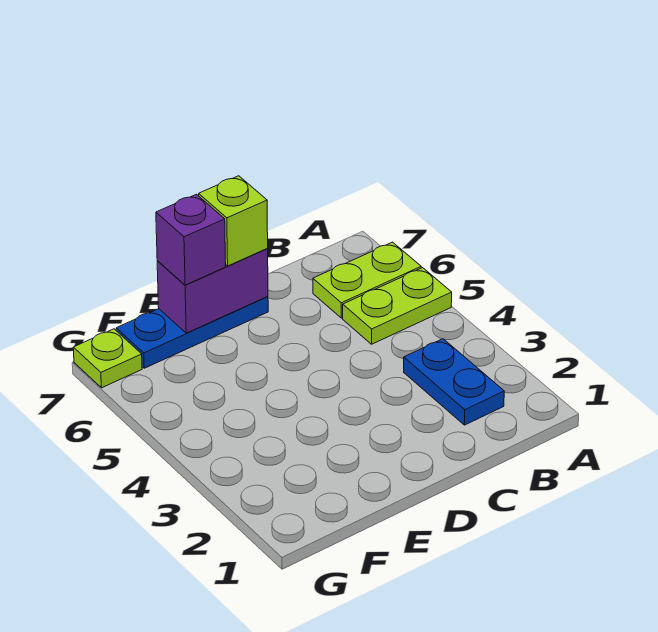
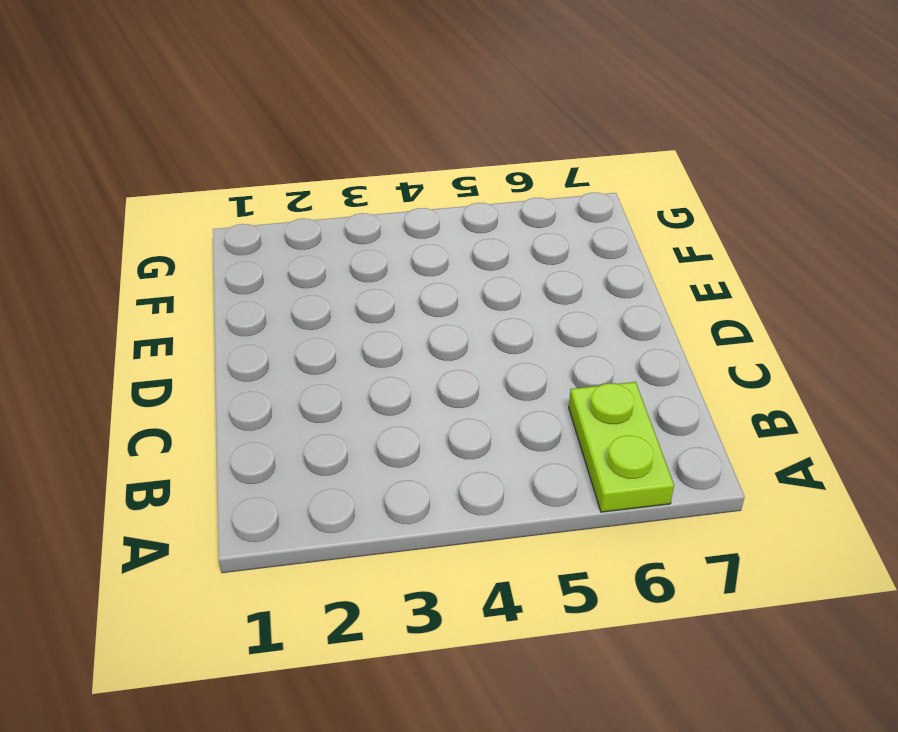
none -> lime 1x2 plate [343,268,452,344]
none -> blue 1x2 plate [404,339,504,425]

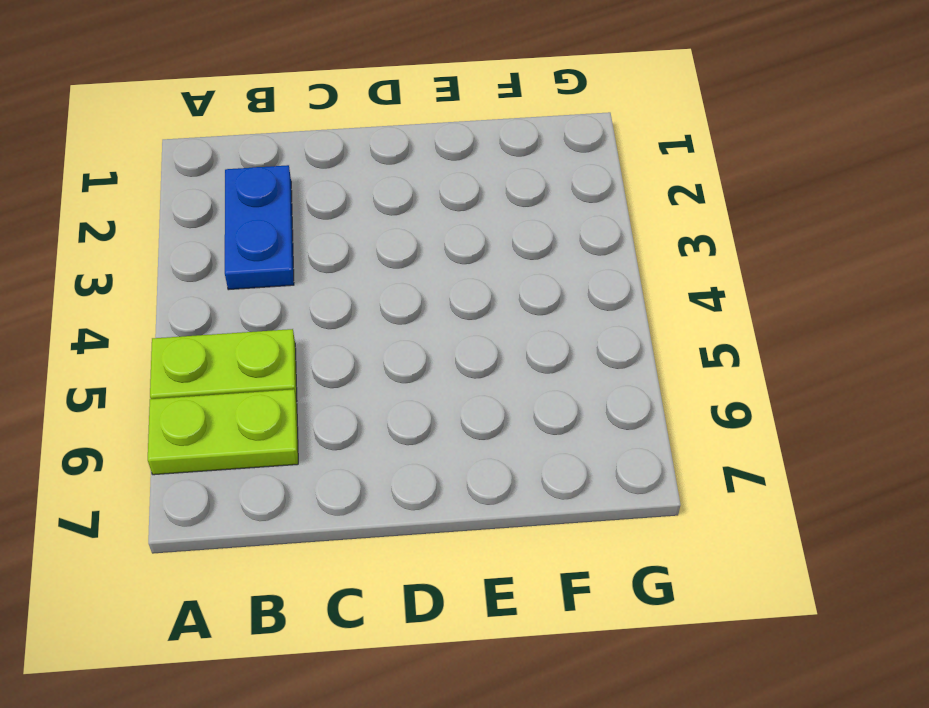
none -> blue 1x3 plate [116,296,268,368]
none -> lime 1x1 plate [73,329,142,388]

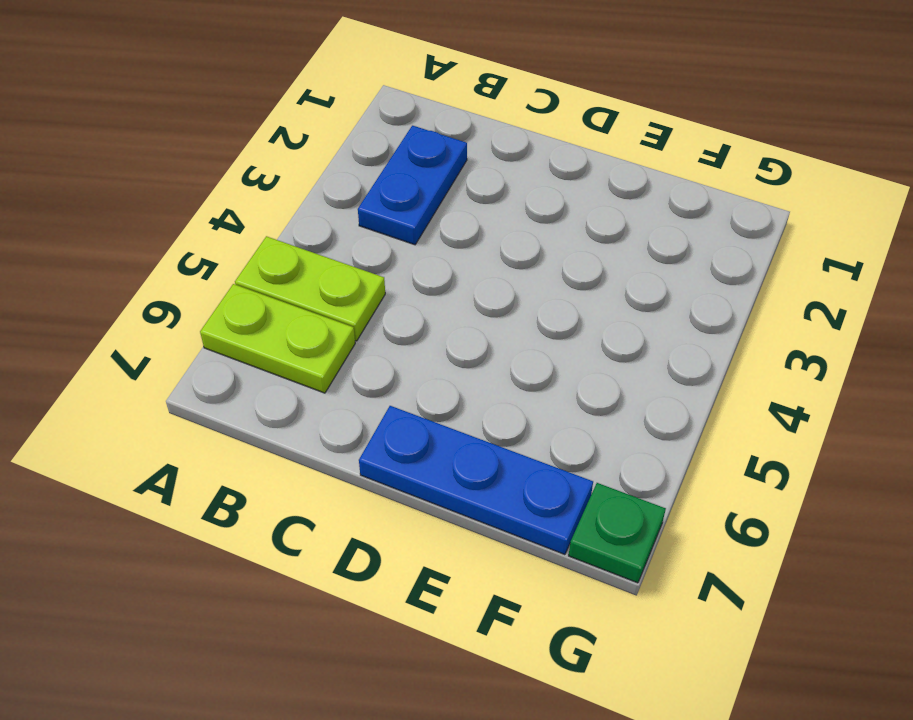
green 1x1 plate [569,483,666,583] -> lime 1x1 plate [73,329,142,388]
none -> purple 1x2 brick [157,249,268,333]
none -> lime 1x1 brick [199,176,268,266]

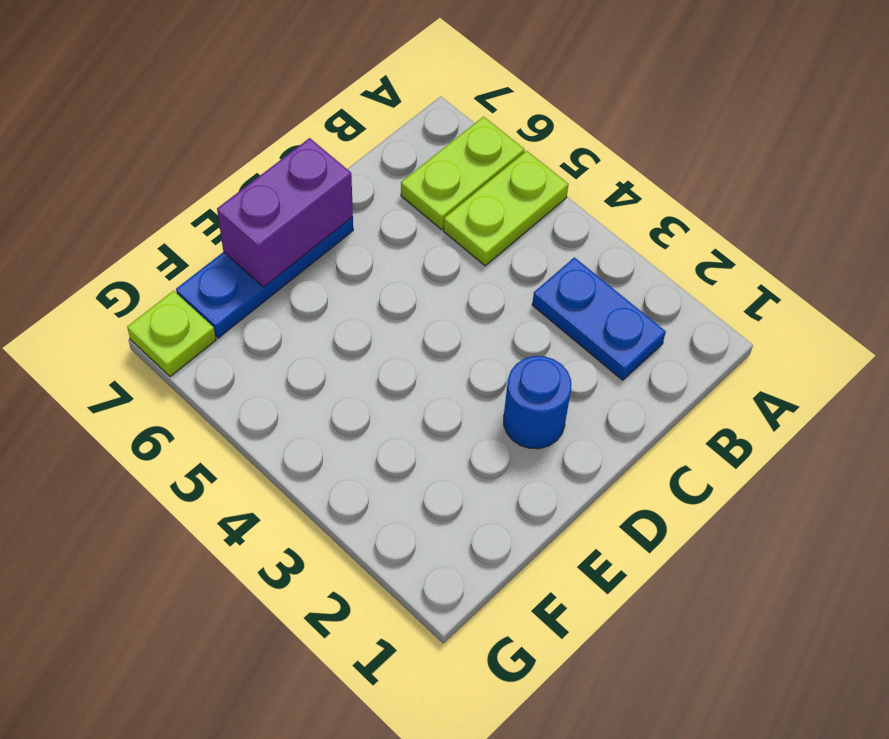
blue 1x1 round brick [504,356,571,449] -> none
none -> lime 1x1 brick [199,176,268,266]
none -> purple 1x1 brick [156,194,226,285]

